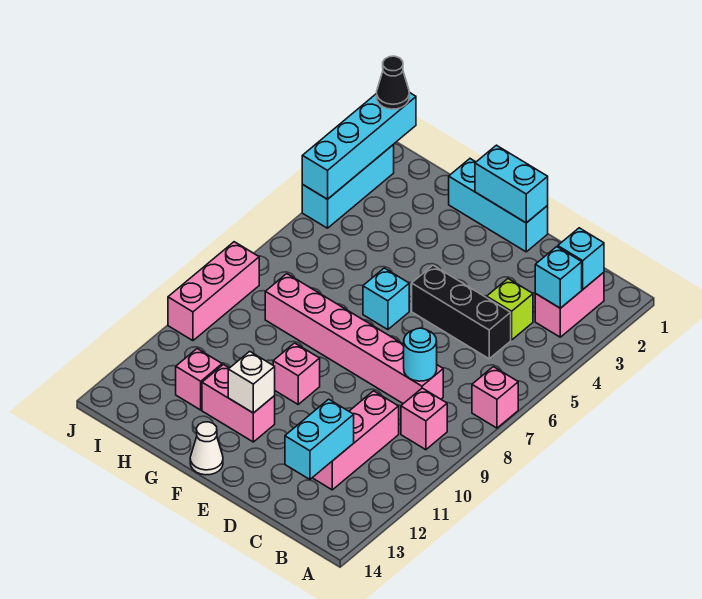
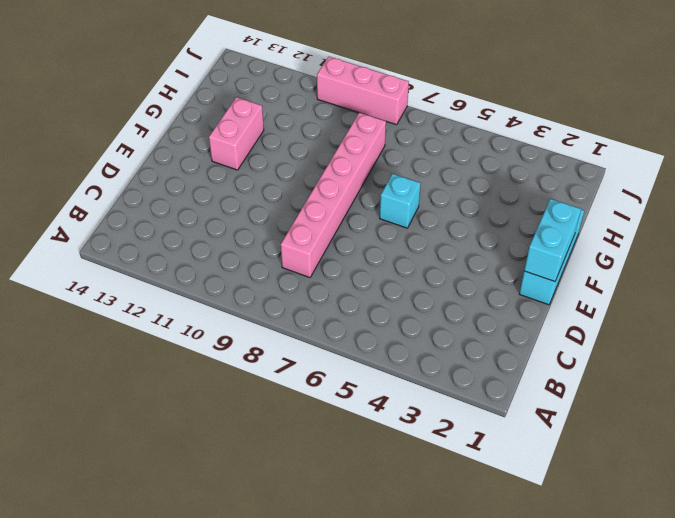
none -> pink 1x1 brick [472,367,518,428]
none -> pink 1x2 brick [535,272,604,337]
none -> pink 1x1 brick [401,388,447,450]

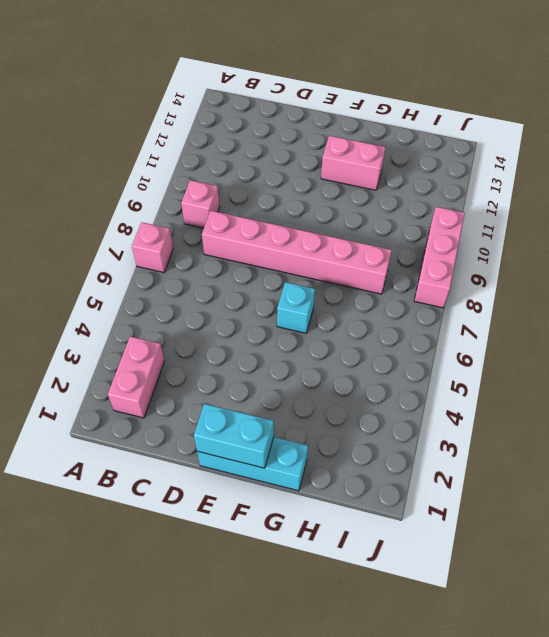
none -> lime 1x1 brick [487,279,533,340]
none -> black 1x3 brick [412,266,511,359]
none -> pink 1x3 brick [313,391,399,490]

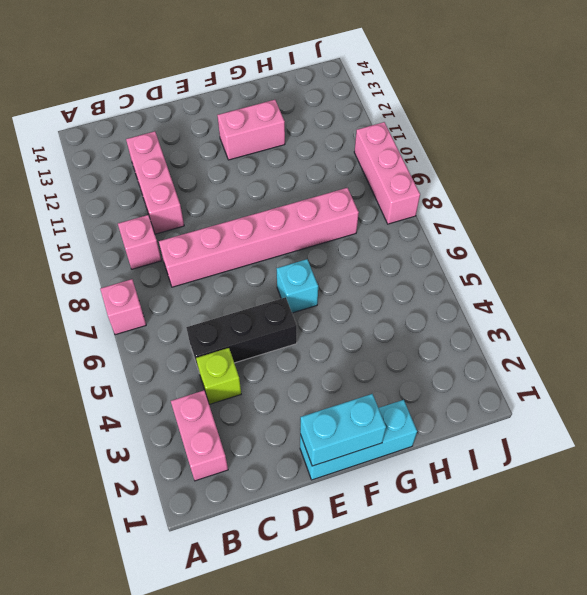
none -> pink 1x1 brick [273,343,320,404]
none -> white 1x1 cone [190,422,223,475]
none -> pink 1x1 brick [176,349,222,410]

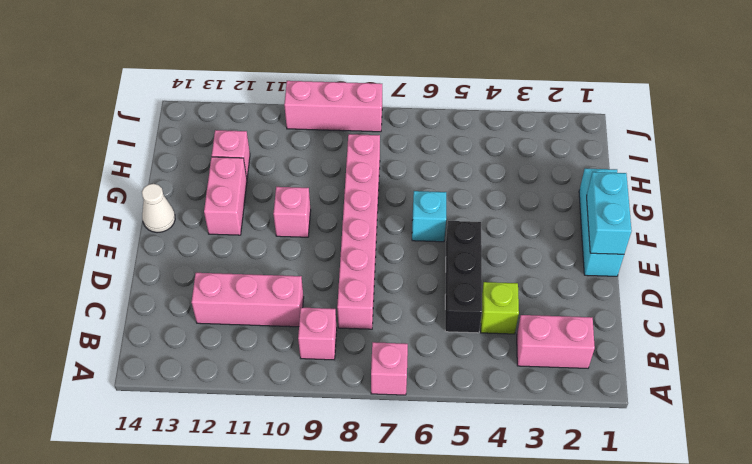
none -> cyan 1x3 brick [302,145,394,228]
none -> cyan 1x1 brick [558,228,604,289]
none -> cyan 1x1 brick [535,247,582,308]

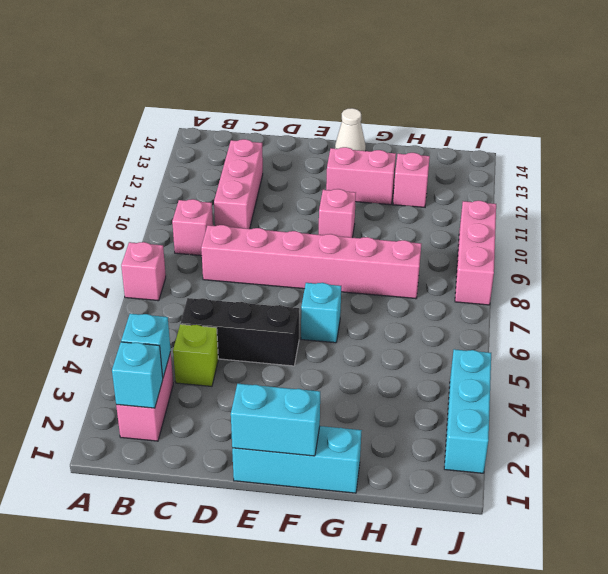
none -> cyan 1x1 round brick [404,328,437,381]
none -> cyan 1x2 brick [285,399,354,479]
none -> white 1x1 brick [228,351,275,413]

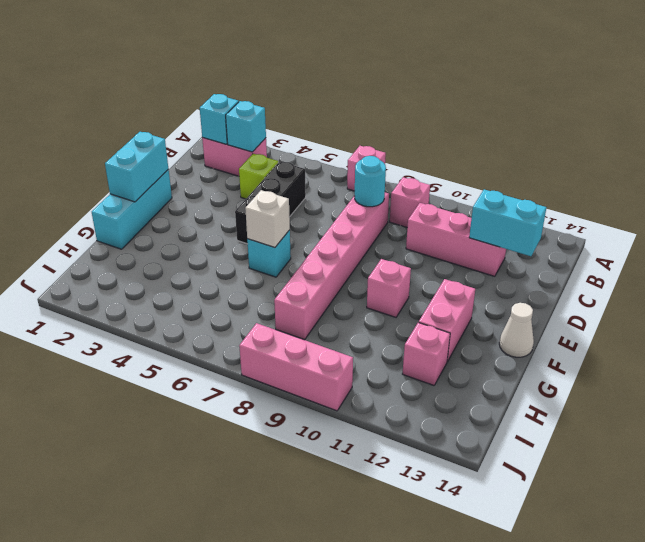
white 1x1 brick [245,190,290,248] -> white 1x1 brick moved to [228,351,275,413]
none -> cyan 1x3 brick [302,145,394,228]
none -> cyan 1x4 brick [302,92,416,199]
none -> black 1x1 cone [377,56,409,109]

